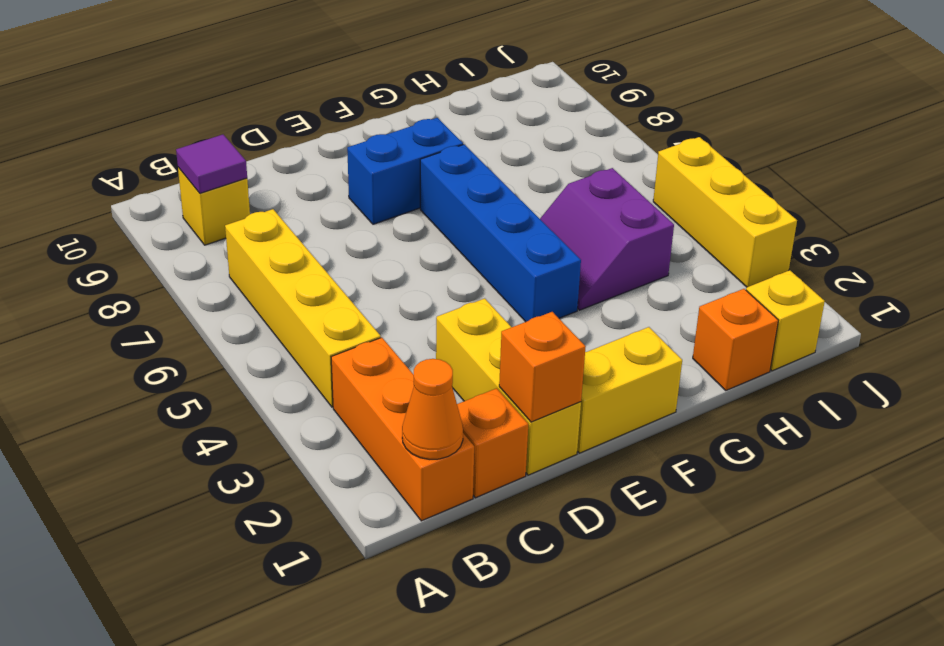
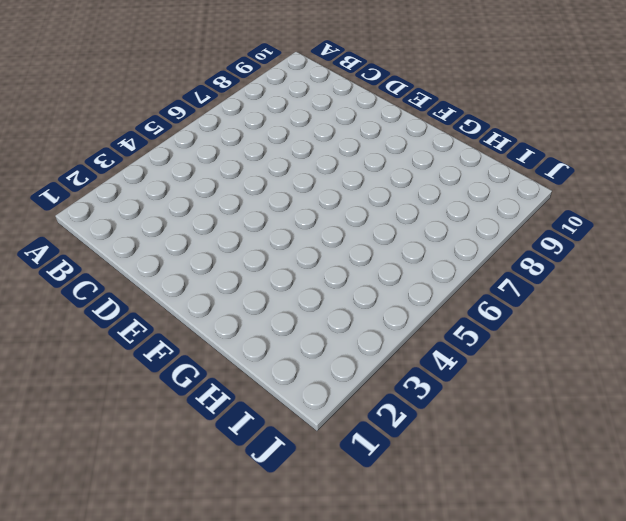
none -> orange 1x3 brick [331,337,474,521]
none -> yellow 1x4 brick [225,209,381,407]
none -> yellow 1x1 brick [178,167,250,245]

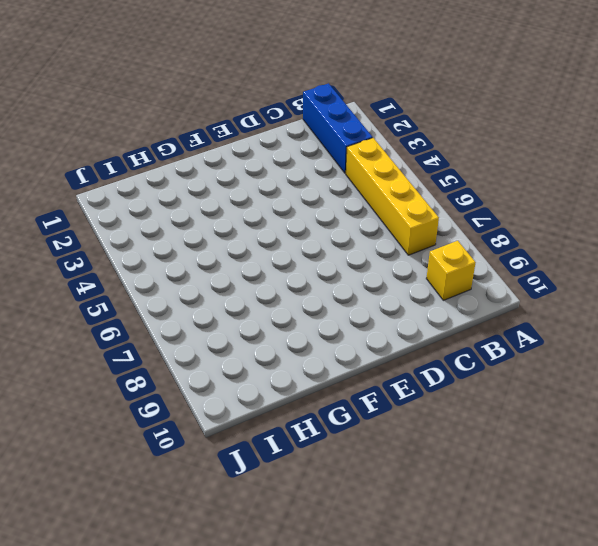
blue 1x3 brick [303,83,373,173] -> orange 1x3 brick [331,337,474,521]
none -> orange 1x1 brick [457,388,528,498]
none -> yellow 1x3 brick [436,298,581,475]
none -> yellow 1x2 brick [577,327,682,453]

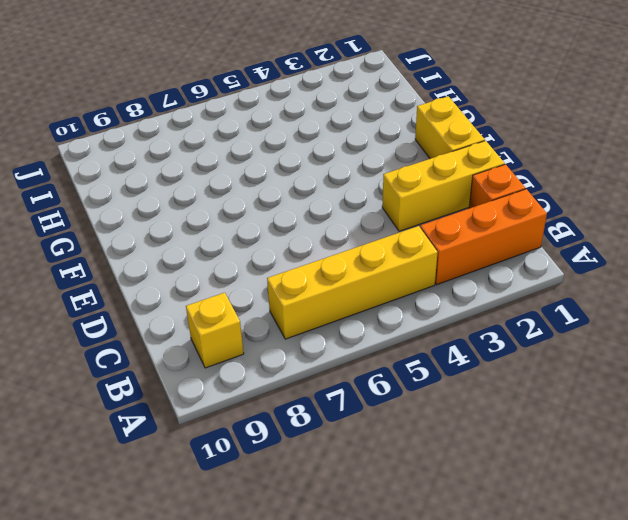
none -> blue 1x2 brick [347,118,463,224]
none -> blue 1x4 brick [420,144,581,322]
none -> purple 2x2 slope [540,168,674,310]

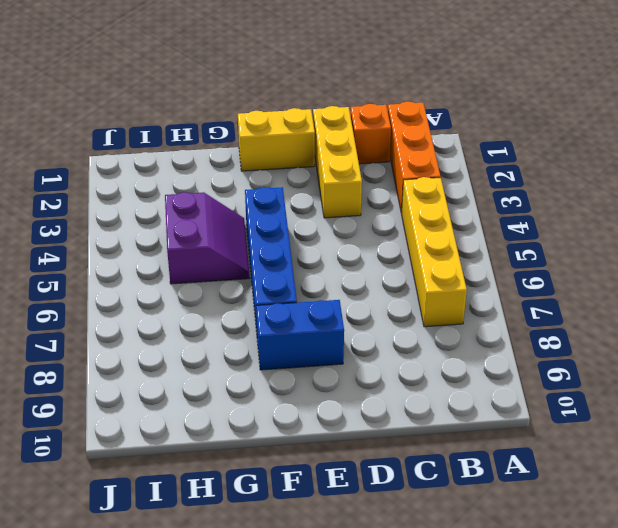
none -> yellow 1x1 brick [178,167,250,245]
none -> orange 1x1 brick [693,289,778,390]
none -> yellow 1x1 brick [746,270,825,371]

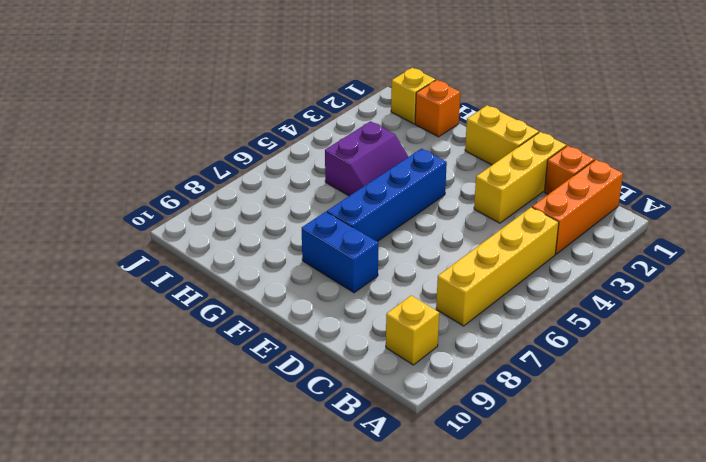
none -> yellow 1x3 brick [653,137,797,287]
none -> orange 1x1 cone [402,359,463,459]
none -> purple 1x1 tile [176,135,247,193]

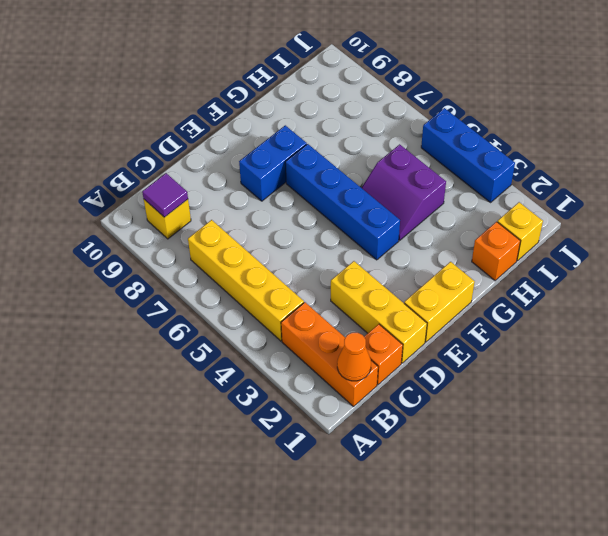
blue 1x3 brick [421,108,515,202] -> yellow 1x3 brick [653,137,797,287]
none -> orange 1x1 brick [499,312,586,422]

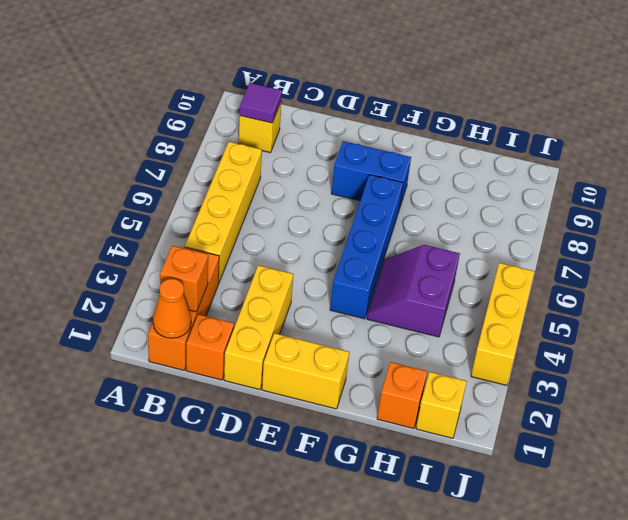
orange 1x1 brick [160,245,208,312] -> orange 1x1 brick moved to [499,312,586,422]

